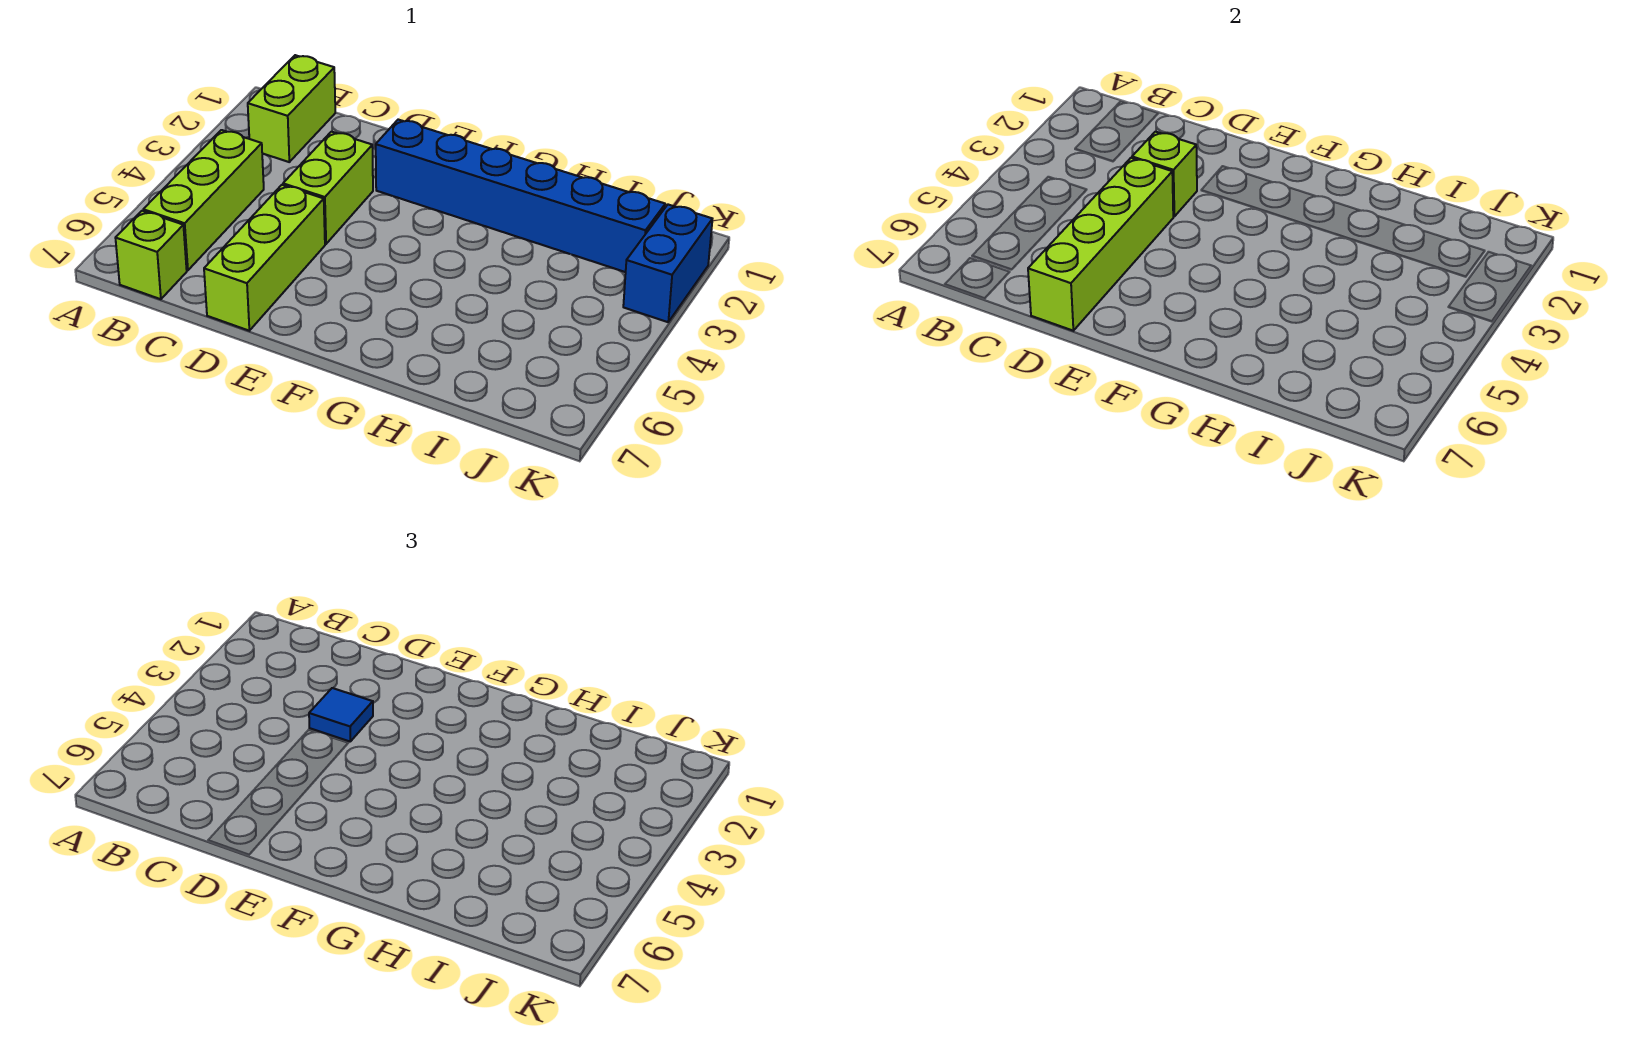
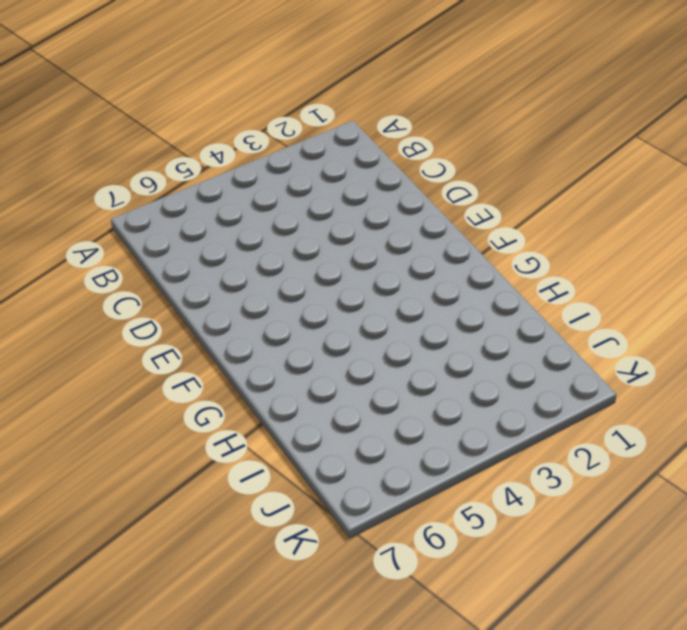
none -> lime 1x2 brick [248,55,335,162]
none -> lime 1x3 brick [143,130,264,270]

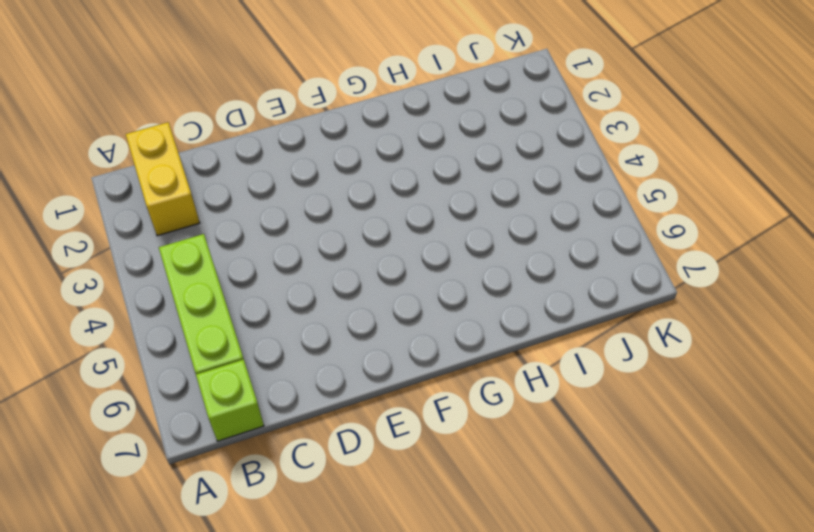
yellow 1x2 brick [126,122,200,236] -> lime 1x2 brick [248,55,335,162]
none -> lime 1x2 brick [283,132,373,244]
none -> lime 1x3 brick [204,185,325,331]

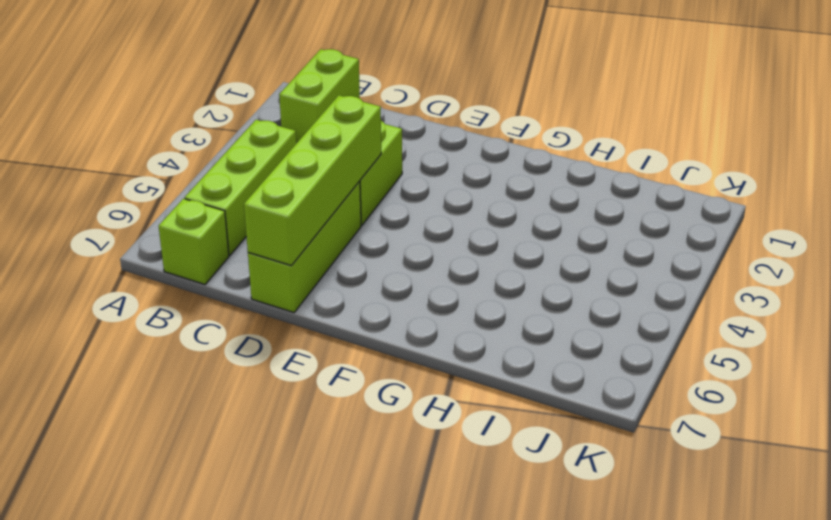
none -> blue 1x6 brick [376,120,665,272]
none -> blue 1x2 brick [623,205,712,322]

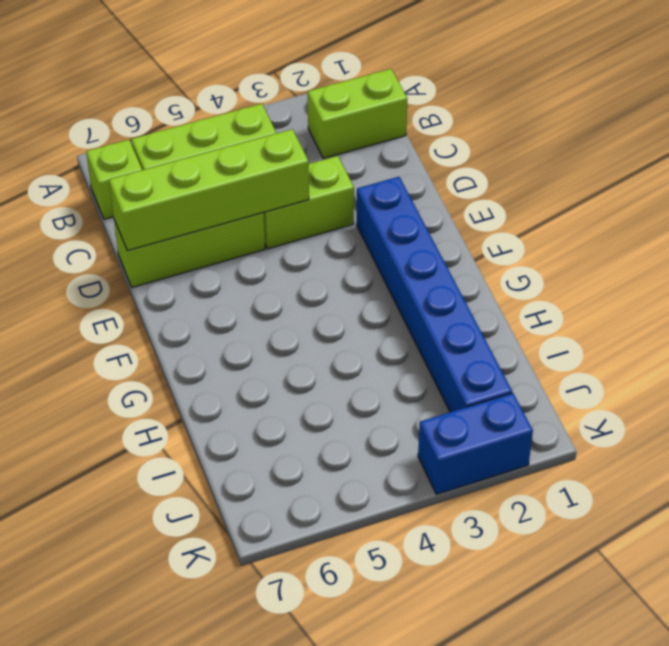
none -> lime 1x1 brick [1132,132,1197,216]
none -> blue 1x1 tile [309,688,373,741]

